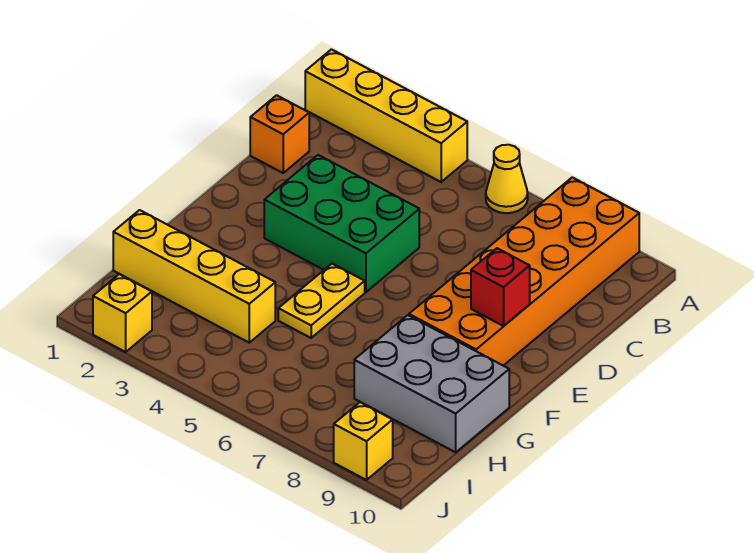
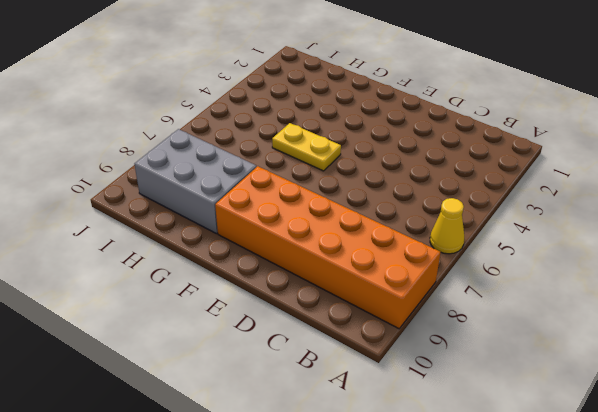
grey 2x3 brick [135,129,256,234] -> grey 2x3 brick turned to [354,315,509,452]
none -> yellow 1x4 brick [305,49,467,182]
none -> orange 1x1 brick [250,95,309,173]

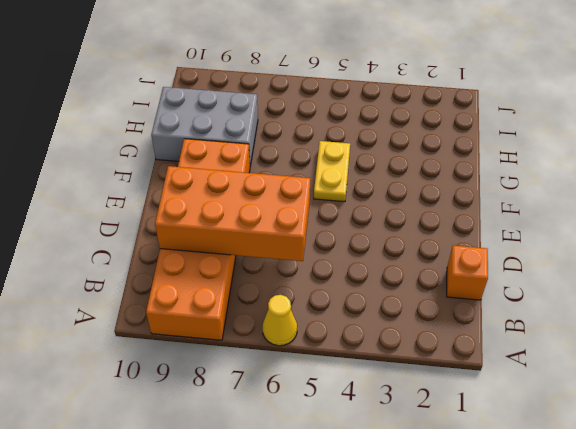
orange 2x4 brick [155,166,310,261] -> none
none -> yellow 1x4 brick [305,49,467,182]
none -> green 2x3 brick [264,155,419,292]

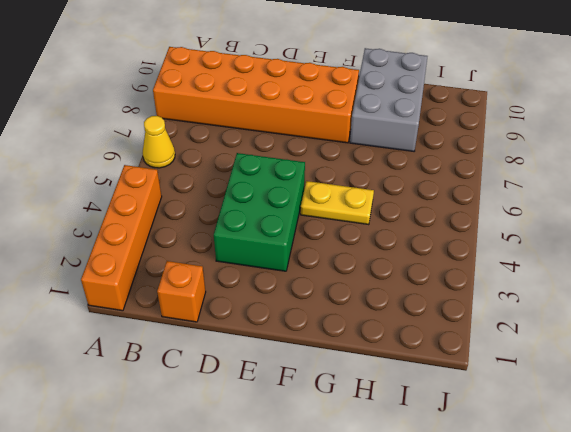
orange 1x4 brick [81,165,162,311] -> yellow 1x4 brick [305,49,467,182]
none -> yellow 1x4 brick [113,210,275,343]
none -> yellow 1x1 brick [93,274,152,352]

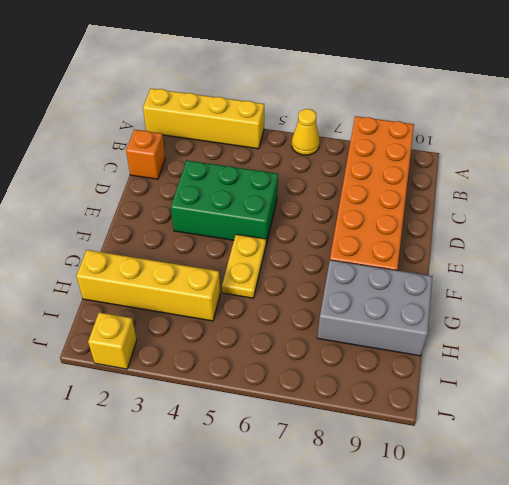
none -> yellow 1x1 brick [334,402,393,480]
none -> red 1x1 brick [471,248,530,326]

